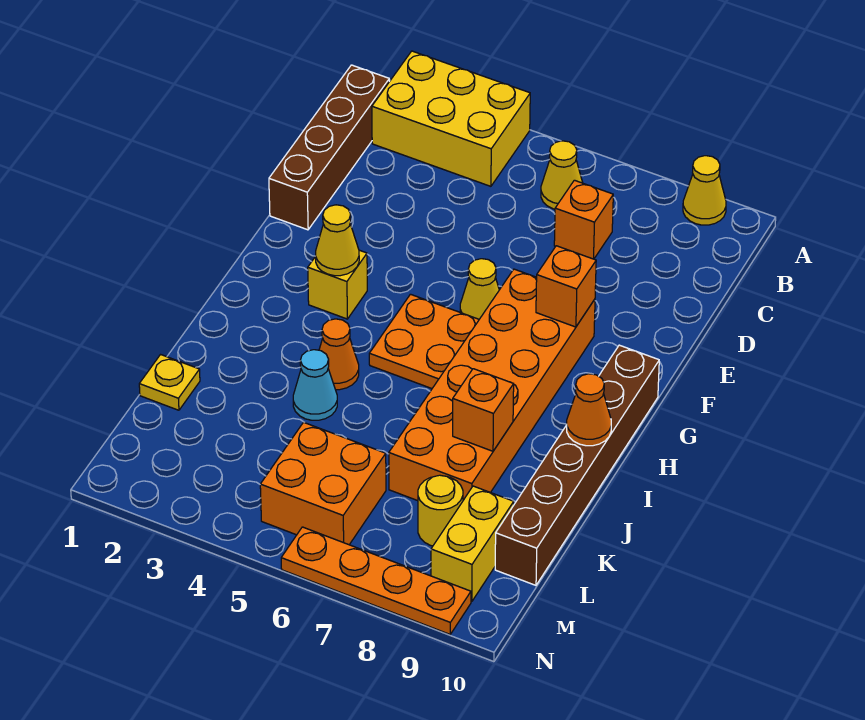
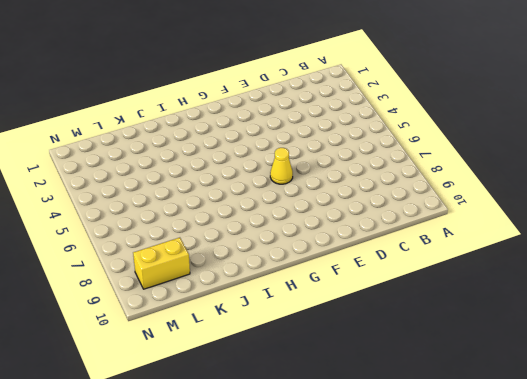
none -> yellow 2x3 brick [372,51,530,186]
none -> yellow 1x1 cone [683,156,726,225]
none -> brown 1x4 brick [269,65,389,230]

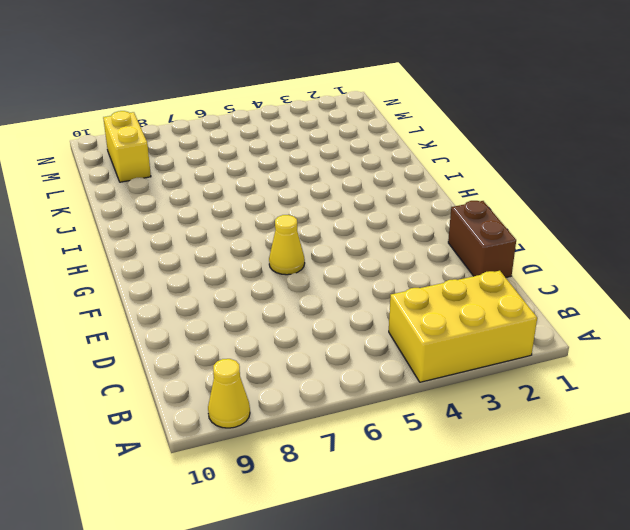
brown 1x2 brick [448,201,516,278] -> brown 1x4 brick [269,65,389,230]
none -> yellow 1x1 cone [541,141,583,209]
none -> orange 1x1 brick [554,180,613,259]
none -> orange 2x6 brick [389,269,595,501]

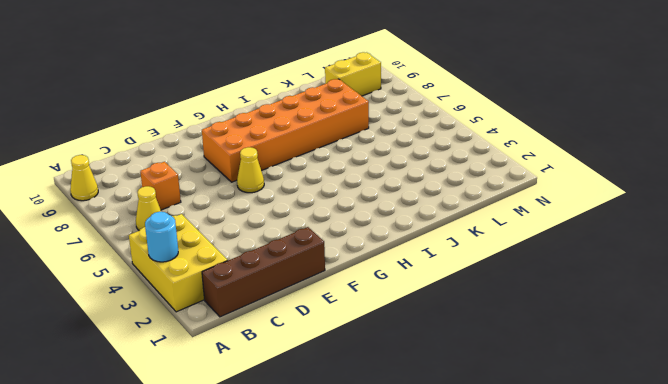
cyan 1x1 round brick [145,212,178,262] -> none
none -> yellow 1x1 brick [308,250,367,319]
none -> orange 2x2 plate [369,294,479,388]
none -> brown 1x6 brick [495,345,659,585]

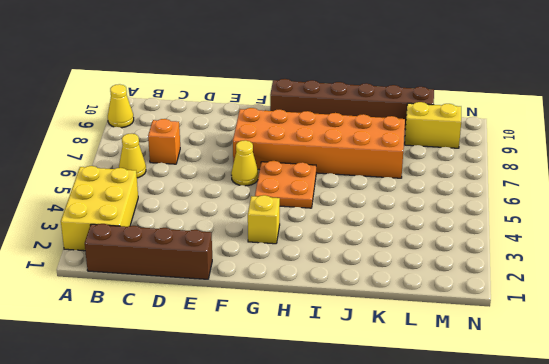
none -> orange 1x1 cone [319,319,359,390]
none -> cyan 1x1 cone [293,350,337,420]
none -> yellow 1x1 plate [139,355,200,410]

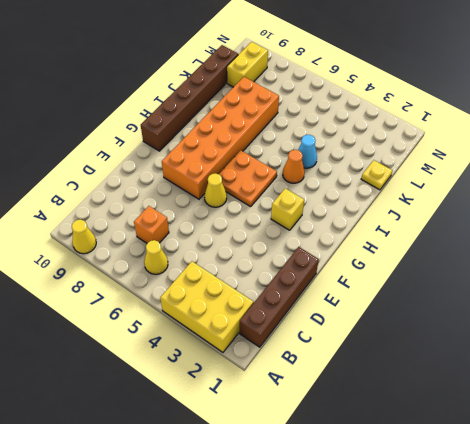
none -> orange 2x2 brick [260,422,386,545]
none -> yellow 1x1 round brick [418,475,463,546]
none -> orange 1x4 plate [281,527,471,634]

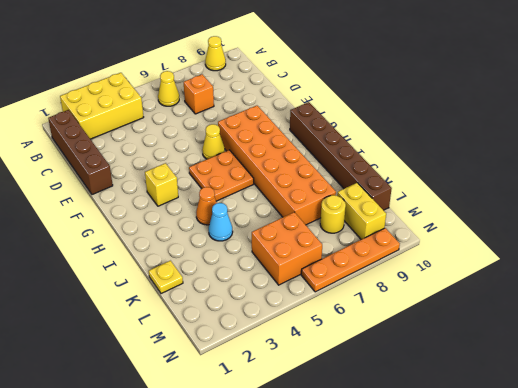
none -> orange 1x1 brick [536,246,596,327]
none -> yellow 1x1 cone [316,205,359,276]
none -> orange 1x1 cone [567,374,611,446]

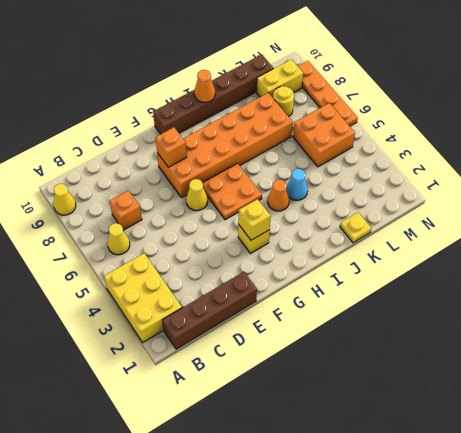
yellow 1x1 brick [238,199,271,240] -> yellow 1x1 cone [316,205,359,276]
none -> orange 1x1 brick [453,369,514,451]

